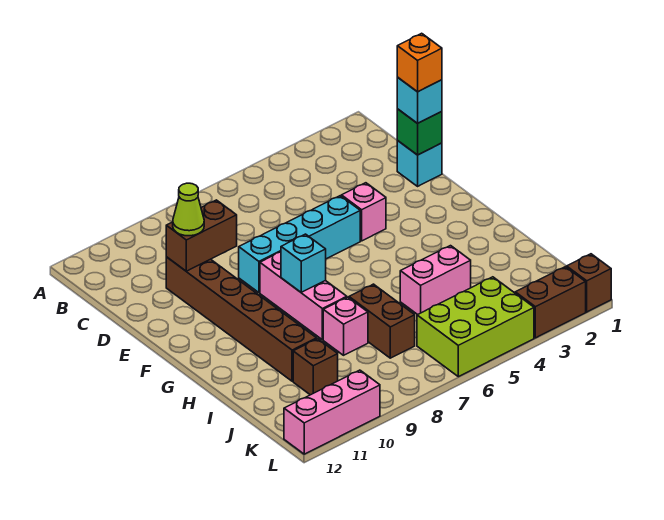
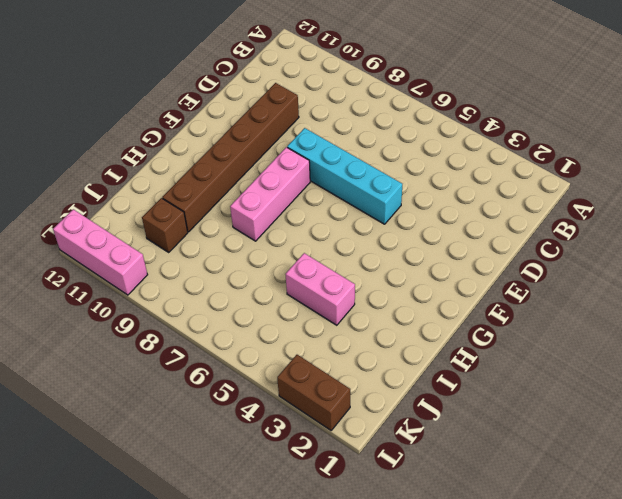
none -> cyan 1x1 brick [397,140,442,186]
none -> pink 1x1 brick [341,183,386,241]
none -> brown 1x2 brick [349,284,415,358]

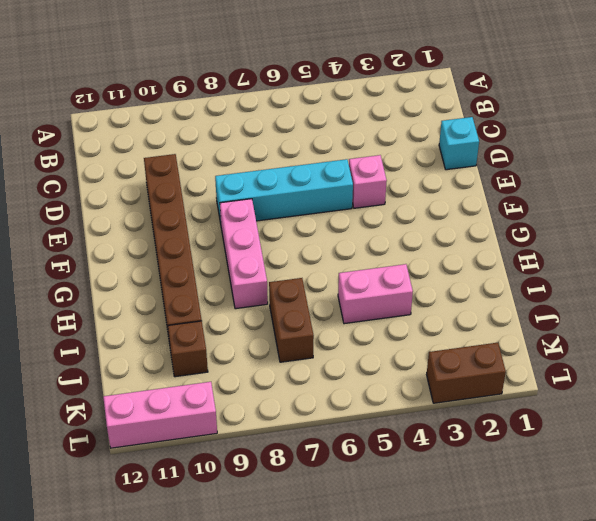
none -> pink 1x1 brick [323,297,368,355]
none -> lime 2x3 brick [417,277,534,377]
none -> brown 1x1 brick [567,254,611,312]

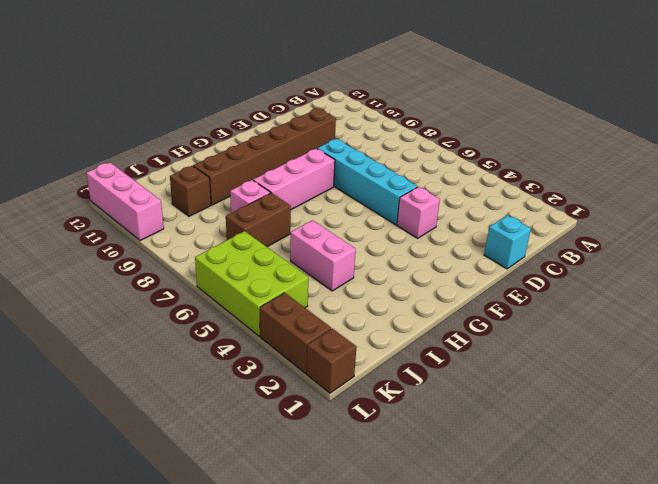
none -> green 1x1 brick [397,109,442,155]
none -> brown 1x2 brick [166,200,237,271]
none -> cyan 1x1 brick [281,234,326,292]

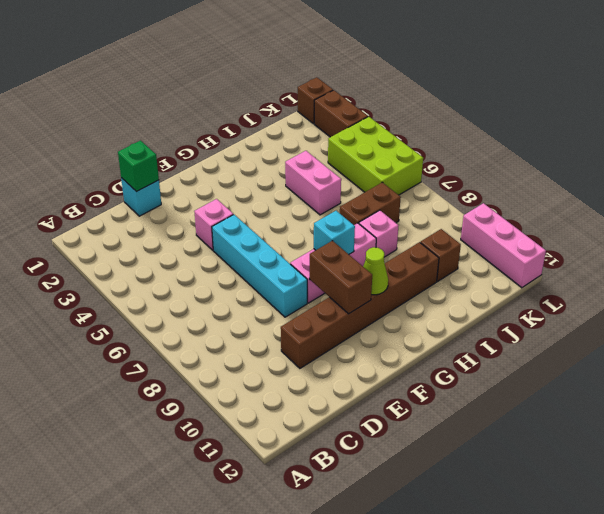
brown 1x2 brick [310,241,372,314] -> brown 1x2 brick moved to [166,200,237,271]
lime 1x1 cone [363,247,388,295] -> lime 1x1 cone moved to [173,183,204,236]
none -> cyan 1x1 brick [397,77,442,123]
none -> orange 1x1 brick [397,33,442,92]

